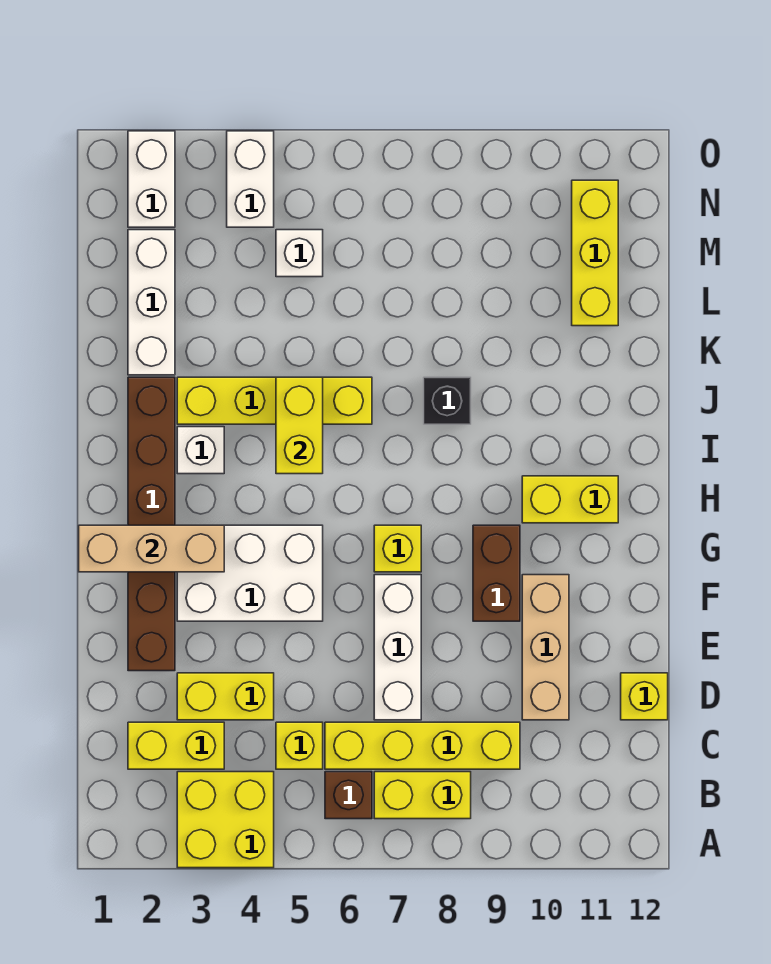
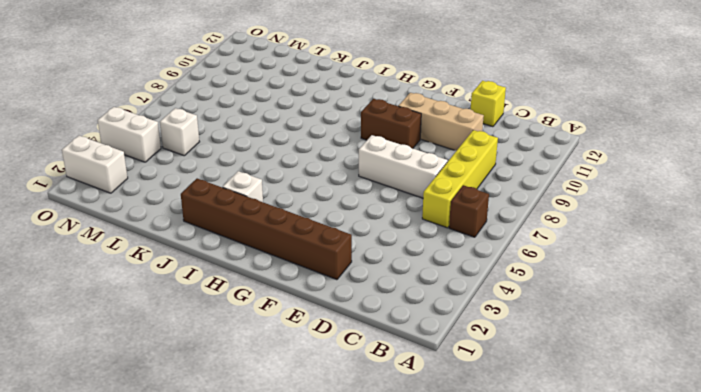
none -> yellow 2x2 brick [177,772,274,868]
none -> yellow 1x2 brick [374,772,471,819]
none -> yellow 1x2 brick [128,722,224,769]

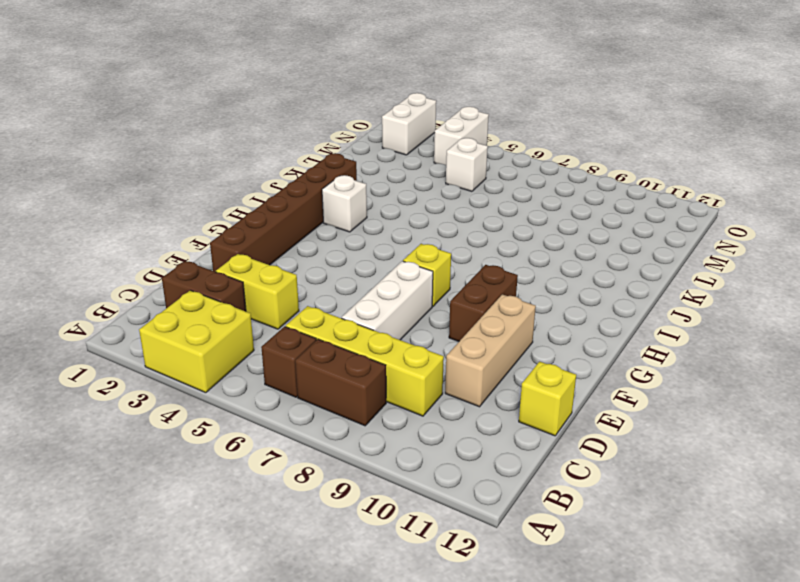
brown 1x2 brick [295,339,386,426] -> yellow 1x2 brick [374,772,471,819]
brown 1x2 brick [162,261,246,311] -> yellow 1x2 brick [128,722,224,769]
none -> yellow 1x1 brick [276,722,323,769]
none -> white 2x3 brick [177,525,323,621]
none -> yellow 1x2 brick [522,476,618,523]

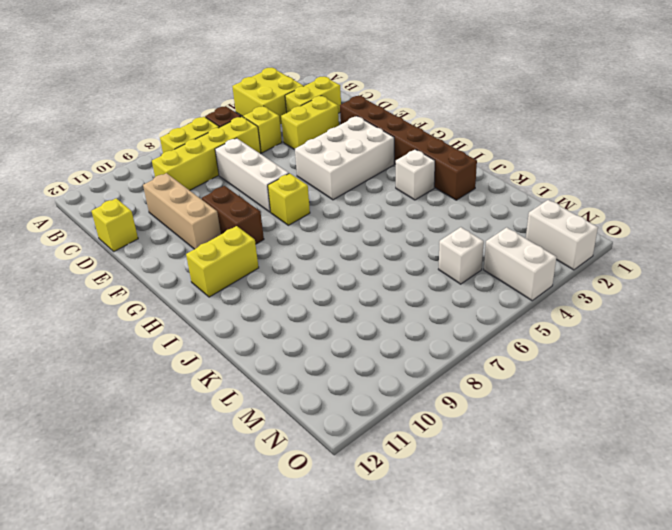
none -> yellow 1x4 brick [177,377,372,424]
none -> black 1x1 brick [424,377,471,424]
none -> white 1x3 brick [128,230,175,375]

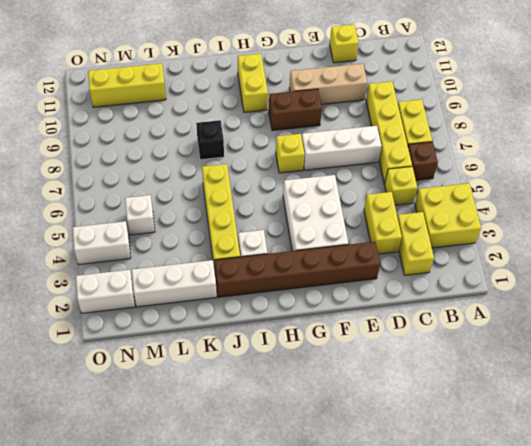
none -> tan 1x3 brick [79,525,224,572]
none -> yellow 1x2 brick [276,377,323,474]

